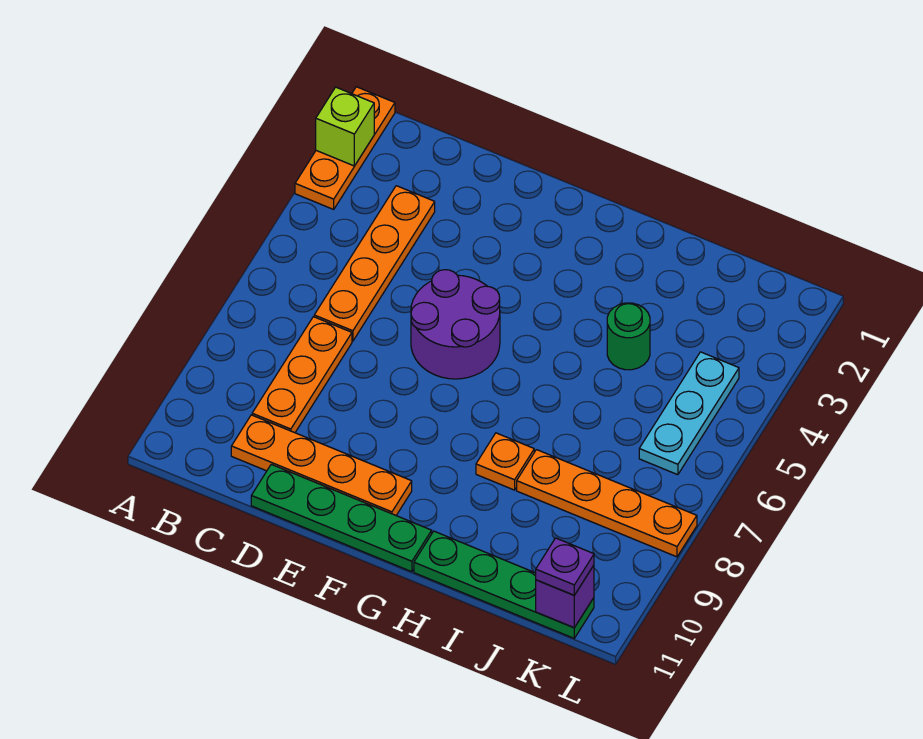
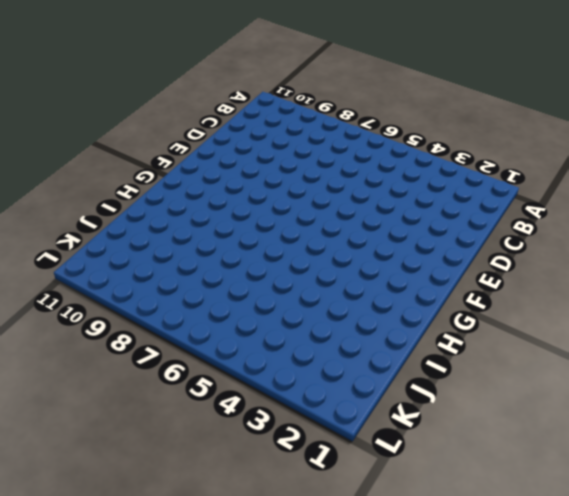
none -> orange 1x3 plate [295,87,395,209]
none -> orange 1x4 plate [314,186,435,341]
none -> orange 1x3 plate [252,317,352,433]

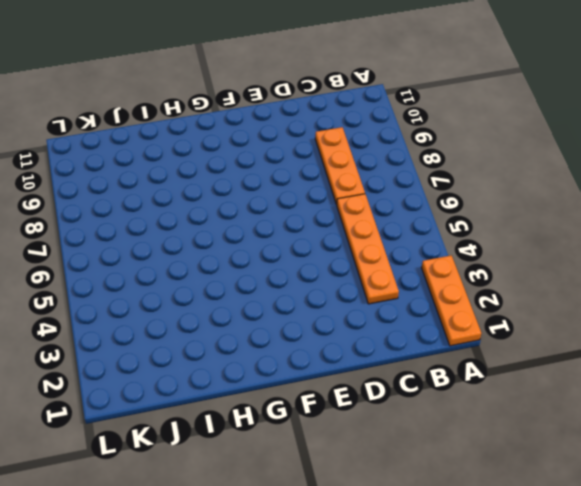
none -> orange 1x4 plate [231,415,412,515]
none -> green 1x4 plate [251,464,432,572]
none -> purple 2x2 round brick [411,270,500,379]

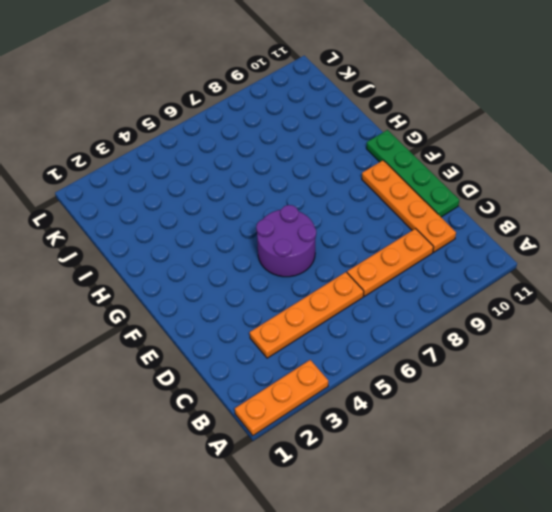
none -> orange 1x1 plate [476,433,534,490]
none -> green 1x4 plate [414,531,594,638]
none -> green 1x1 round brick [607,303,650,370]

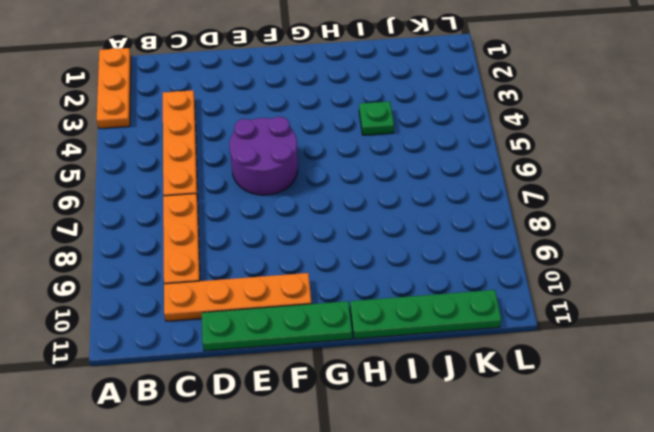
green 1x1 plate [359,101,394,135] -> green 1x1 round brick [607,303,650,370]
none -> orange 1x1 plate [476,433,534,490]
none -> orange 1x4 plate [517,450,697,557]
none -> cyan 1x3 plate [639,352,739,475]

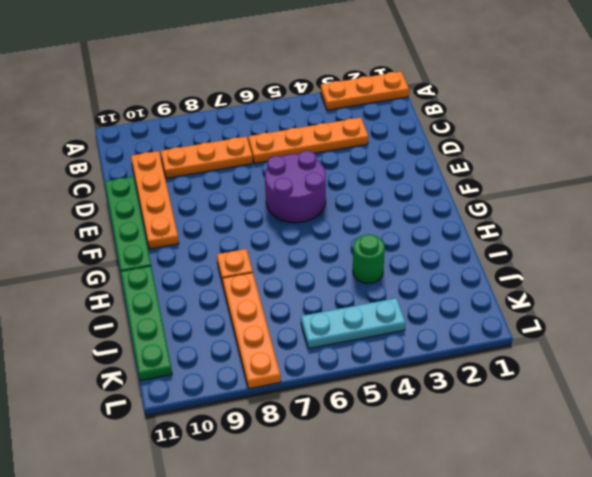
none -> lime 1x1 brick [316,87,374,166]
none -> purple 1x1 brick [536,565,594,628]
none -> purple 1x1 plate [536,538,594,595]

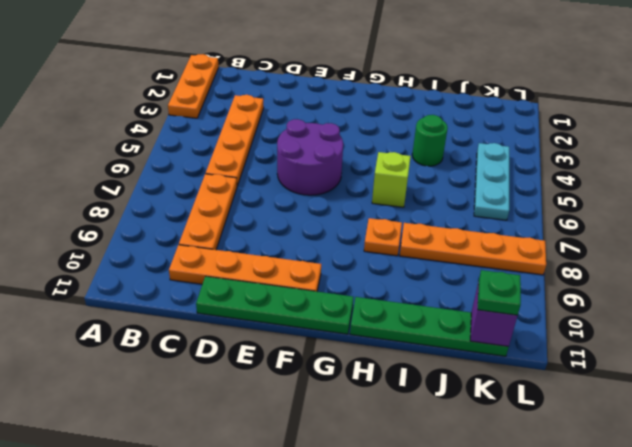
lime 1x1 brick [372,152,411,207] -> lime 1x1 brick moved to [316,87,374,166]
green 1x1 plate [478,270,521,315] -> purple 1x1 plate [536,538,594,595]

